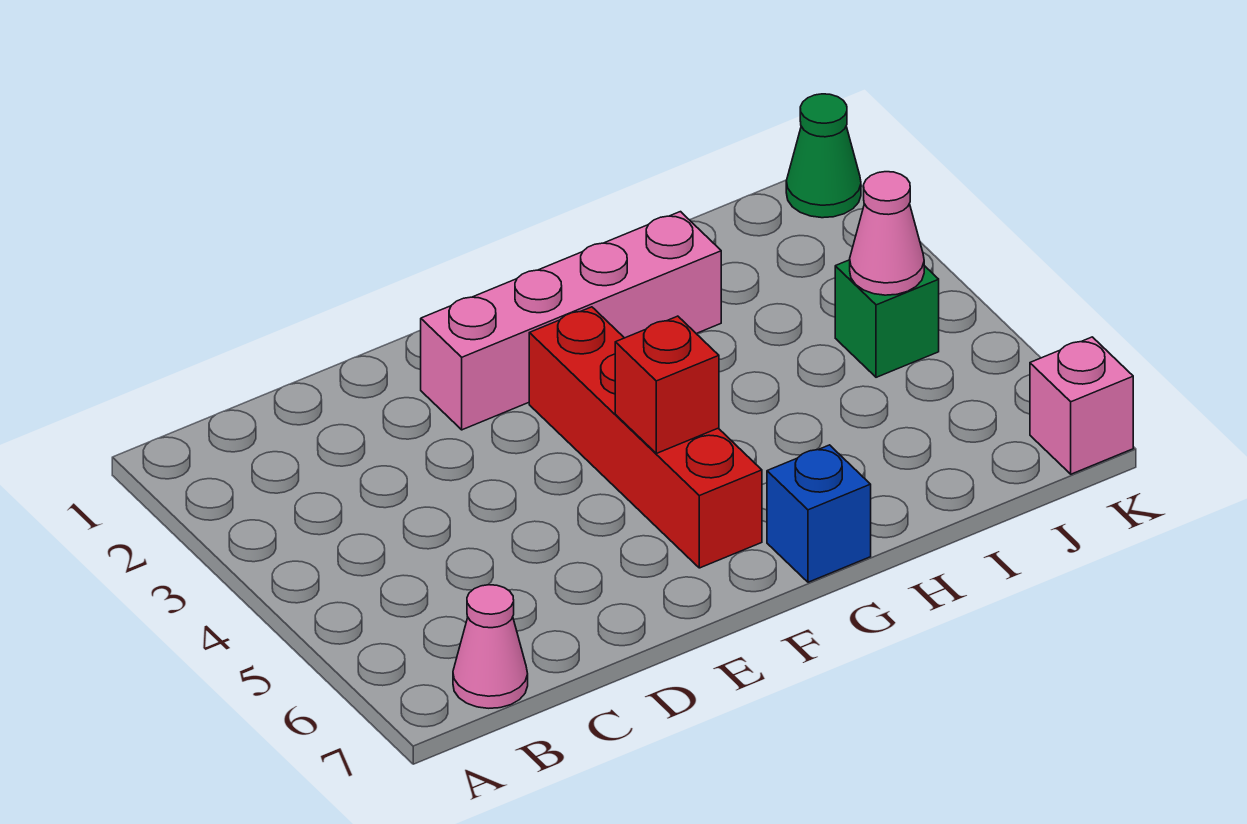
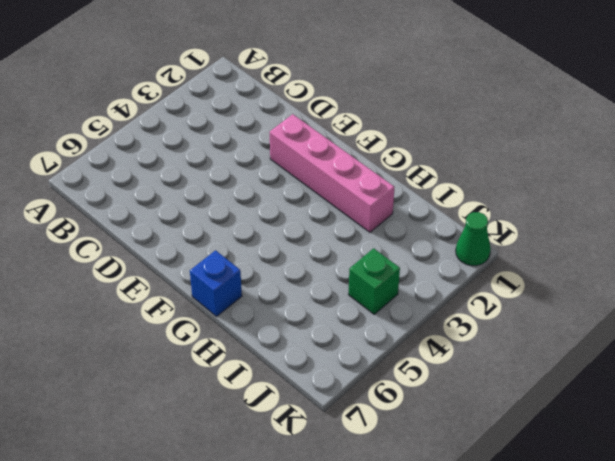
none -> pink 1x1 cone [453,585,528,708]
none -> red 1x4 brick [529,307,762,568]

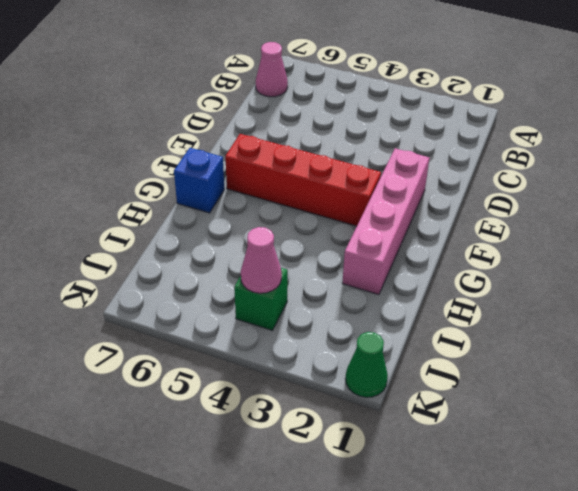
none -> pink 1x1 brick [1030,337,1133,474]
none -> red 1x1 brick [615,316,719,453]

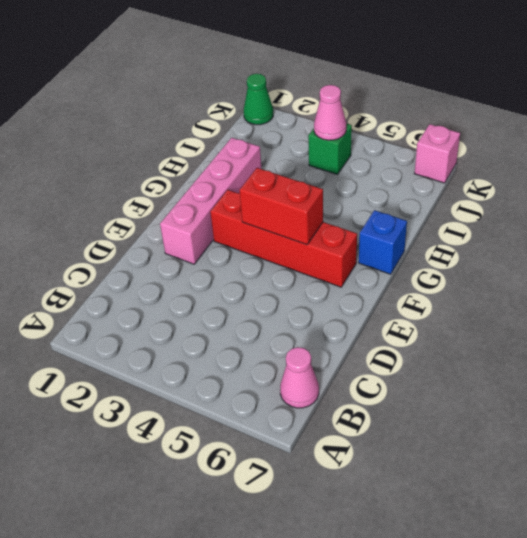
red 1x2 brick [240,168,323,245] -> red 1x1 brick [615,316,719,453]

